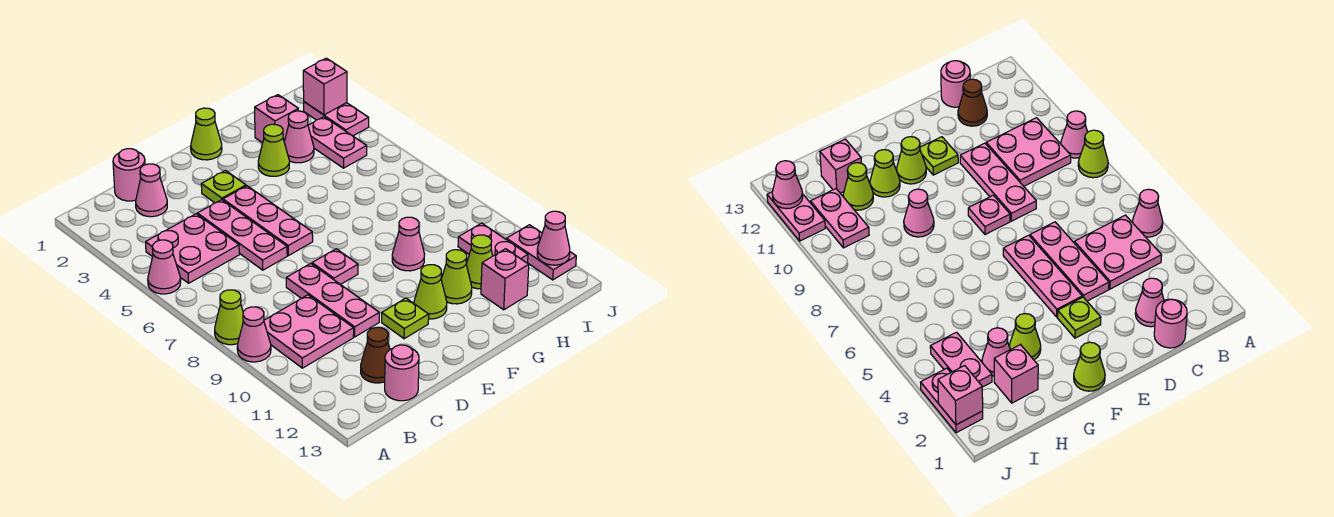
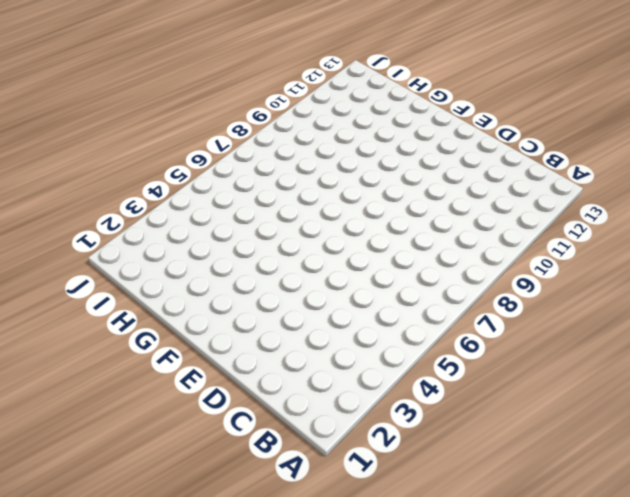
none -> pink 1x1 cone [148,240,181,294]
none -> lime 1x1 cone [215,290,243,345]
none -> pink 1x1 cone [237,307,271,362]
none -> pink 2x2 plate [146,214,239,283]

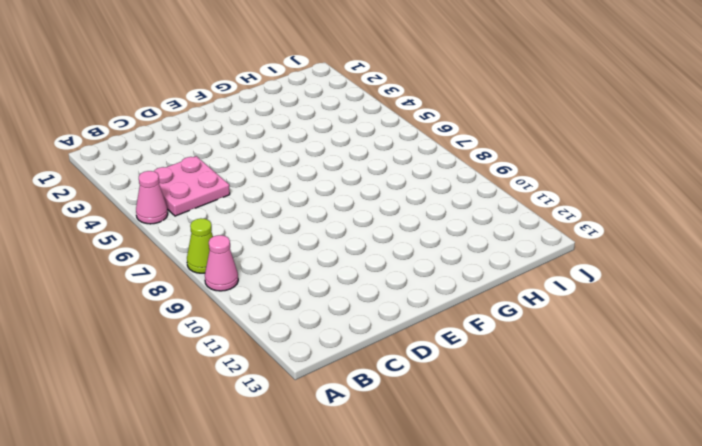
none -> pink 2x2 plate [264,295,354,368]
none -> pink 1x1 round brick [113,149,145,201]
none -> pink 1x1 cone [136,164,167,217]
none -> brown 1x1 cone [361,328,390,383]

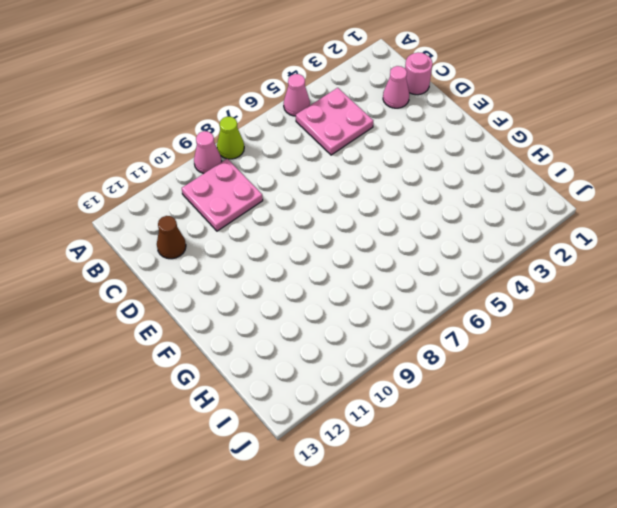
none -> pink 1x1 round brick [385,345,419,401]
none -> pink 1x3 plate [197,200,287,270]
none -> pink 1x3 plate [286,264,379,337]
none -> lime 1x1 plate [201,171,246,203]

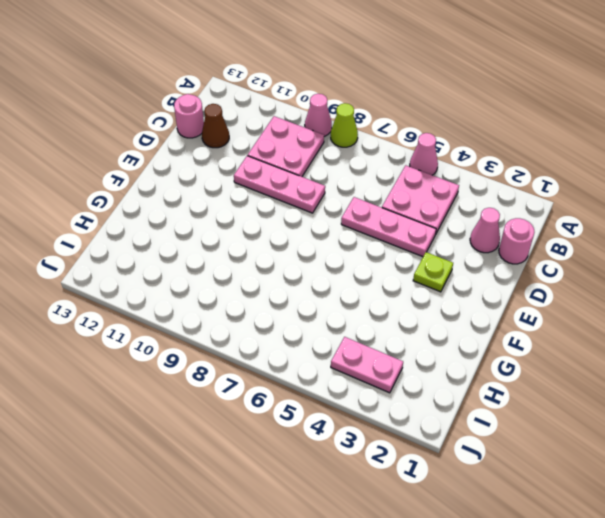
none -> pink 1x3 plate [223,186,313,256]
none -> pink 1x1 plate [312,249,358,285]
none -> lime 1x1 plate [382,298,429,339]
none -> lime 1x1 cone [191,108,222,160]

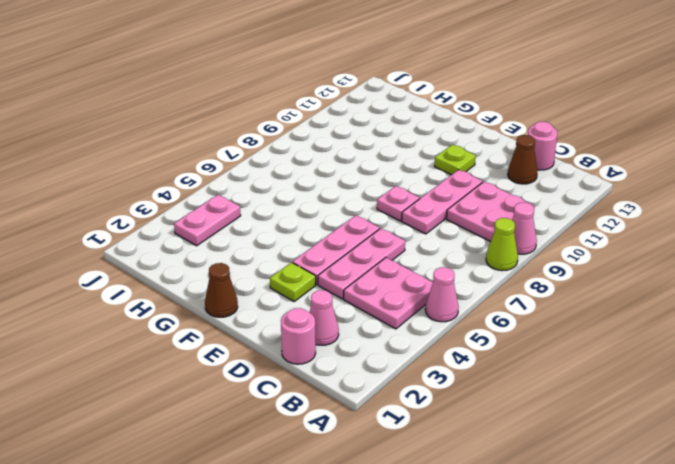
brown 1x1 cone [205,263,238,317] -> lime 1x1 cone [191,108,222,160]
none -> lime 1x1 cone [414,265,447,319]
none -> lime 1x1 cone [258,124,289,176]
none -> pink 1x1 cone [392,217,425,271]
none -> lime 1x1 cone [441,250,472,304]

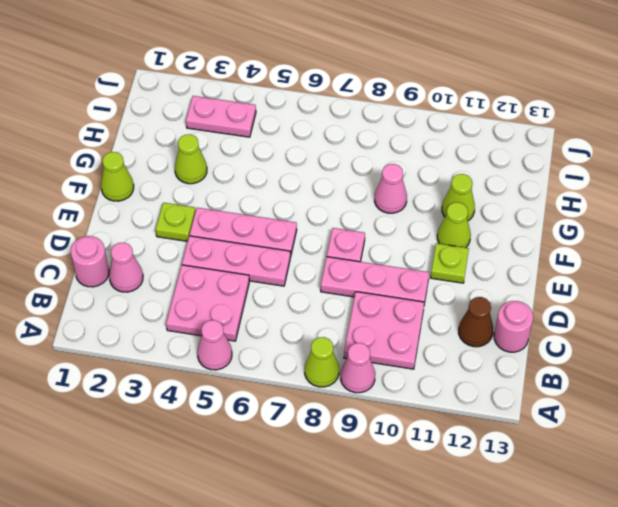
none -> pink 1x1 brick [255,95,298,143]
none -> pink 1x1 cone [284,111,314,163]
none -> lime 1x1 cone [466,235,493,289]
none -> pink 1x1 brick [481,249,529,310]

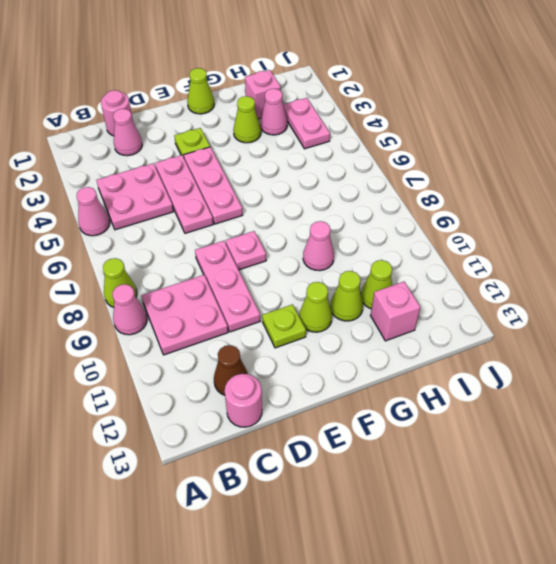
none -> pink 1x2 plate [458,223,528,263]
none -> pink 1x2 plate [304,102,369,136]
none -> pink 1x2 plate [506,225,576,280]
none -> pink 1x1 brick [303,58,347,115]

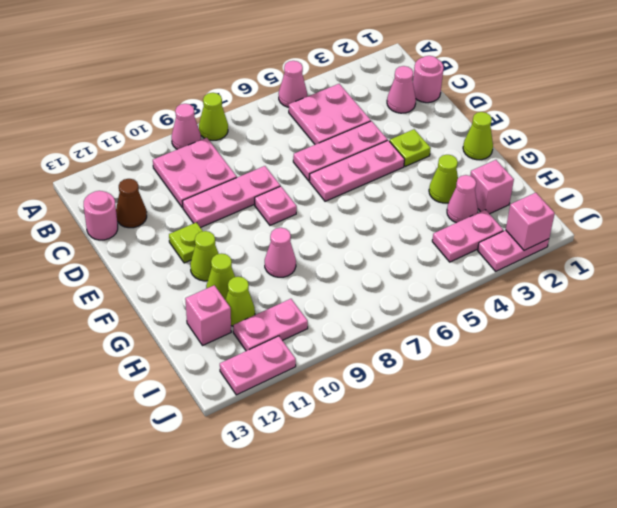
none -> pink 1x1 cone [537,211,570,265]

